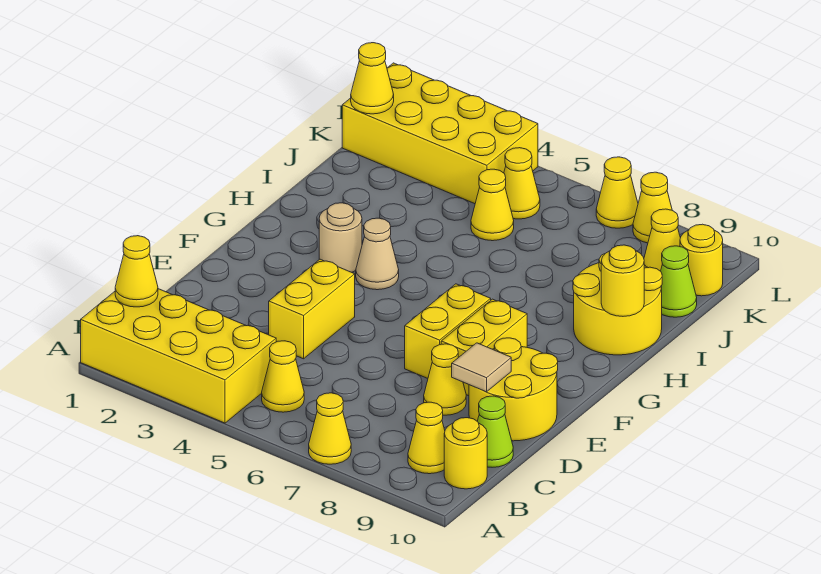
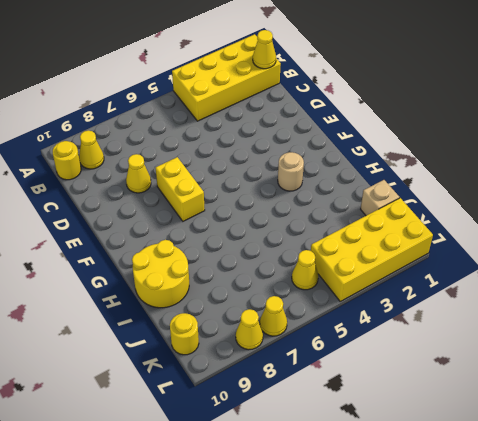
tan 1x1 brick [361,180,399,215] -> none
none -> yellow 1x1 cone [309,393,351,464]
none -> yellow 1x1 cone [262,341,304,412]
none -> lime 1x1 cone [477,396,513,467]

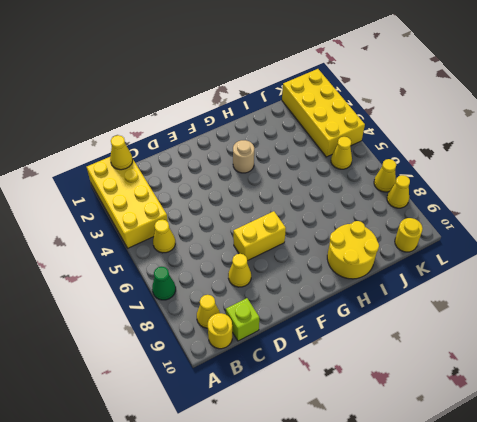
green 1x1 cone [152,267,176,300] -> yellow 1x1 cone [309,393,351,464]
lime 1x1 brick [226,298,259,341] -> lime 1x1 cone [477,396,513,467]
none -> yellow 1x2 brick [269,259,355,359]
none -> yellow 2x2 round brick [469,338,558,441]
none -> yellow 1x2 brick [441,299,527,396]

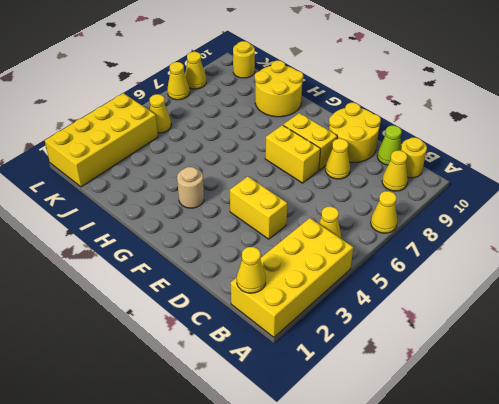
none -> tan 1x1 cone [356,218,399,290]
none -> yellow 1x1 cone [471,169,514,241]
none -> lime 1x1 cone [661,246,697,317]

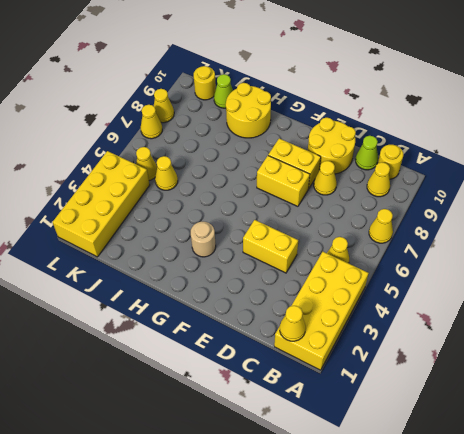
none -> tan 1x1 cone [356,218,399,290]
none -> yellow 1x1 cone [644,209,680,271]
none -> tan 1x1 tile [452,343,511,392]

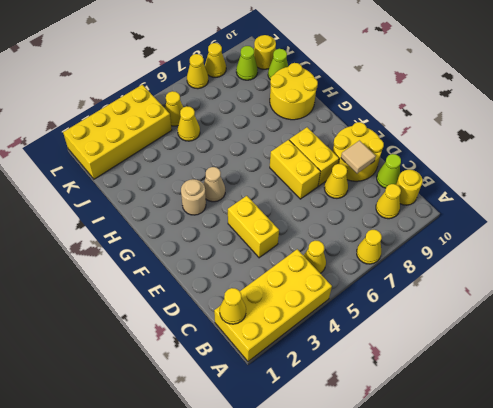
lime 1x1 cone [236,46,258,80] -> yellow 1x1 cone [644,209,680,271]
none -> yellow 1x1 round brick [601,245,644,316]
none -> yellow 1x1 cone [351,43,394,114]

